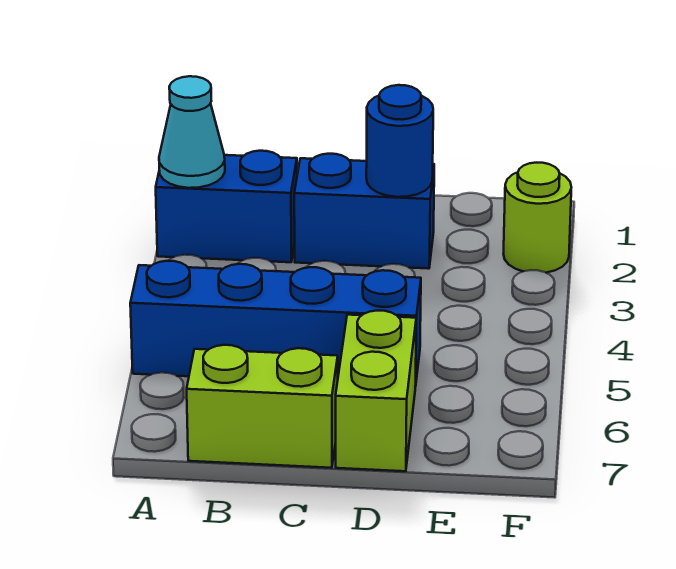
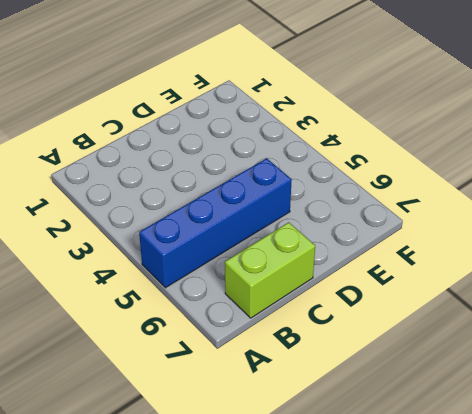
none -> blue 1x2 brick [156,151,297,262]
none -> blue 1x2 brick [294,154,434,269]

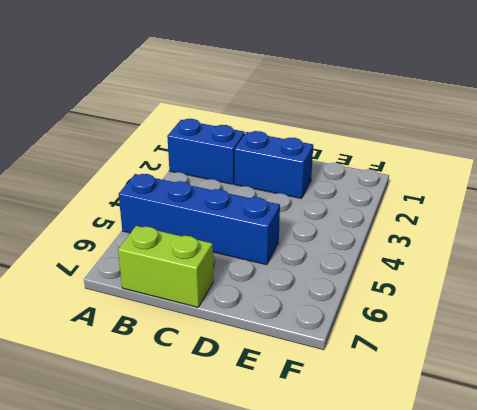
none -> lime 1x2 brick [336,311,416,471]
none -> lime 1x1 round brick [503,163,571,273]

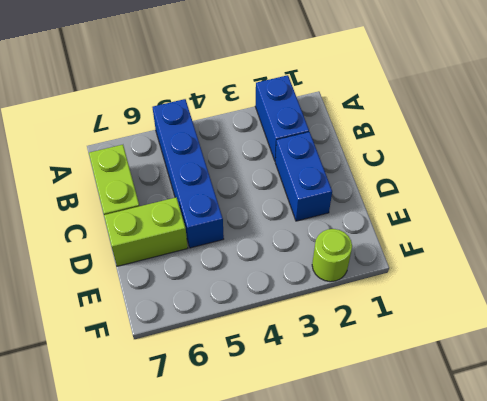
none -> cyan 1x1 cone [159,76,225,188]
none -> blue 1x1 round brick [366,85,433,197]

